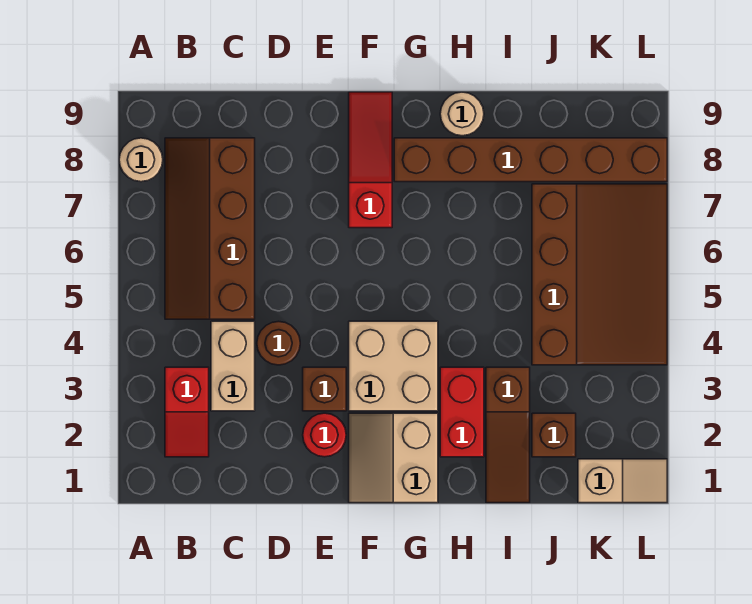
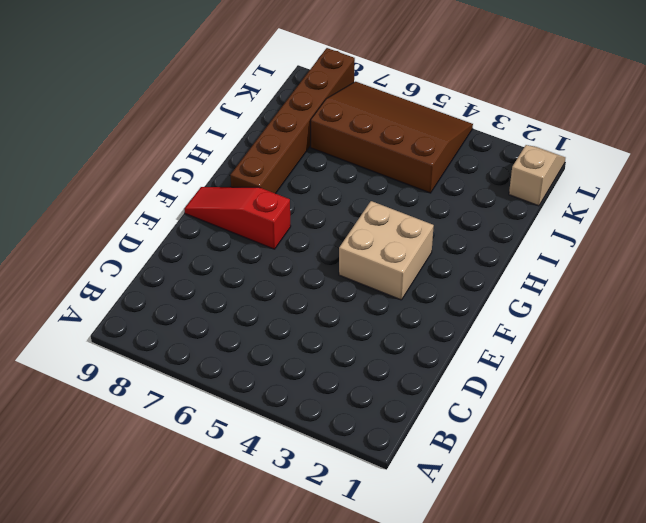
none -> tan 1x1 round brick [119,138,163,182]
none -> red 1x2 slope [165,367,209,457]
none -> brown 2x4 slope [165,138,255,319]

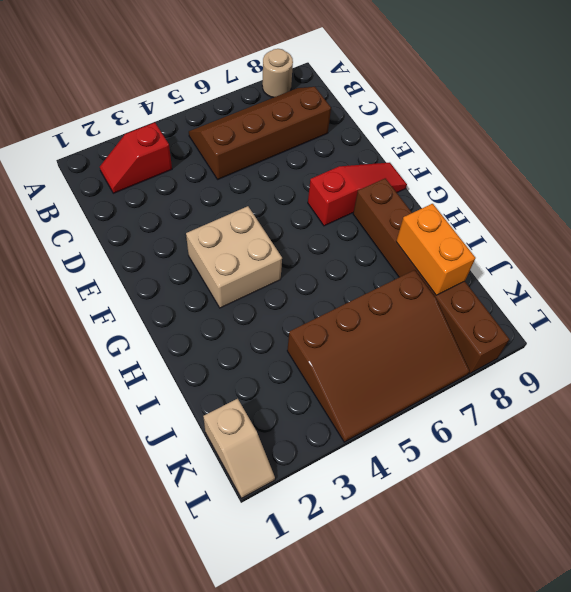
orange 1x2 brick [396,204,475,295] -> none
none -> tan 1x2 brick [211,321,255,411]
none -> brown 1x1 round brick [257,321,300,365]
none -> red 1x1 round brick [303,413,346,457]

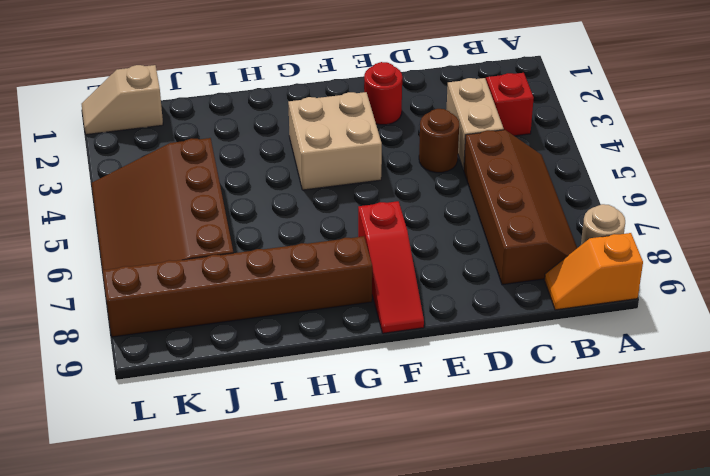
orange 1x2 slope [544,233,643,310] -> none
none -> brown 1x1 brick [303,367,346,411]
none -> tan 2x2 slope [349,413,438,503]
none -> red 1x2 brick [440,367,484,457]

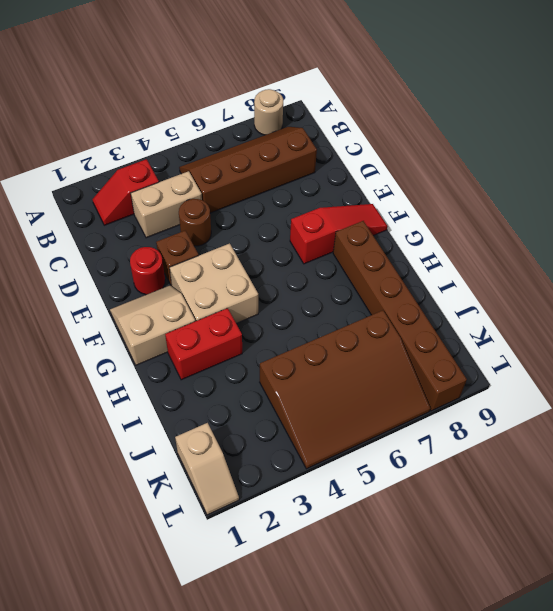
none -> tan 1x1 round brick [440,92,484,136]
none -> brown 1x3 slope [486,367,530,503]
none -> brown 1x1 brick [532,413,576,457]

